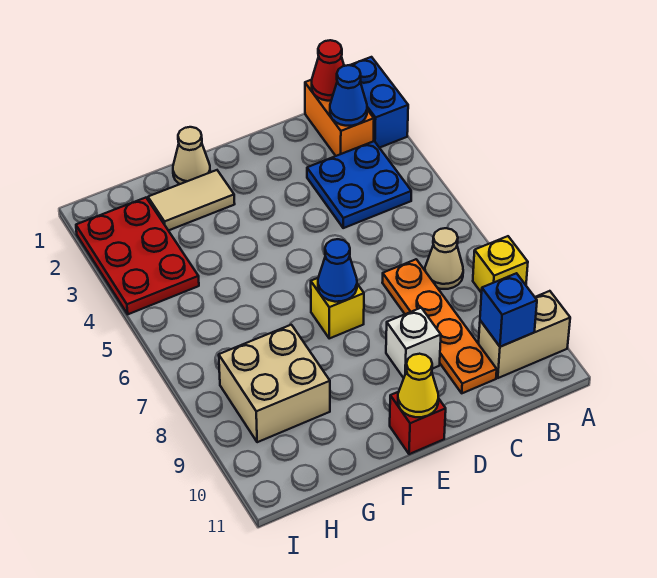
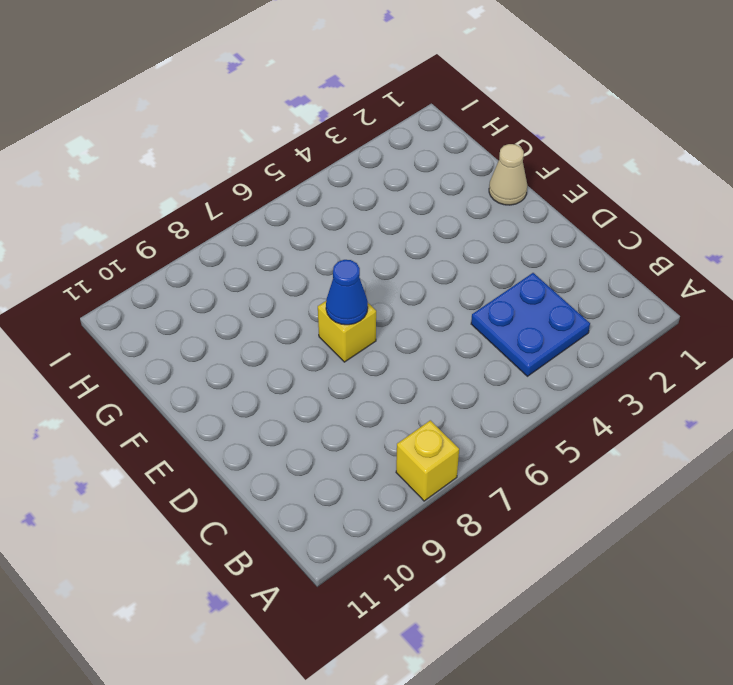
none -> blue 1x2 brick [351,57,408,148]
none -> tan 1x2 brick [479,291,570,378]
none -> orange 1x2 brick [305,80,374,156]

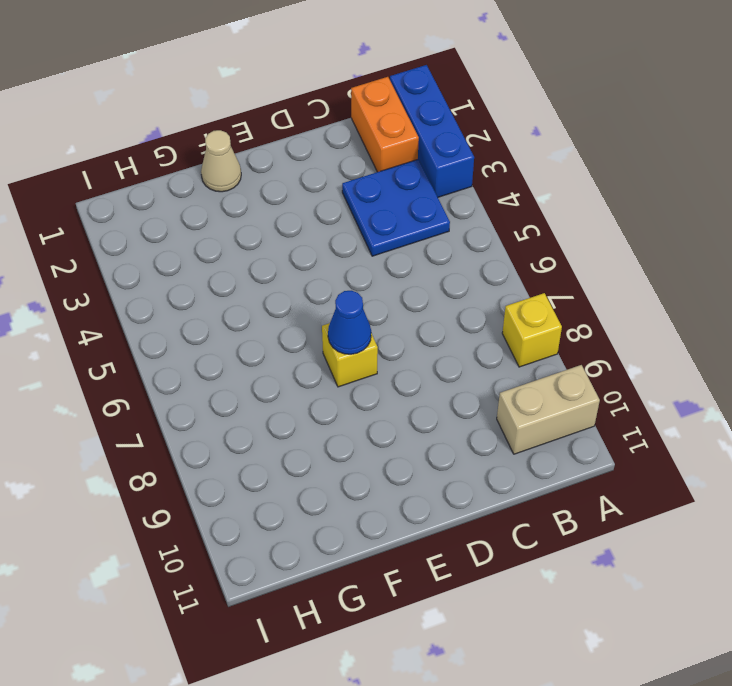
blue 1x3 brick [390,65,474,197] -> blue 1x2 brick [351,57,408,148]
none -> tan 1x1 cone [425,228,463,289]
none -> orange 1x4 plate [382,259,497,393]
none -> white 1x1 brick [386,308,441,378]

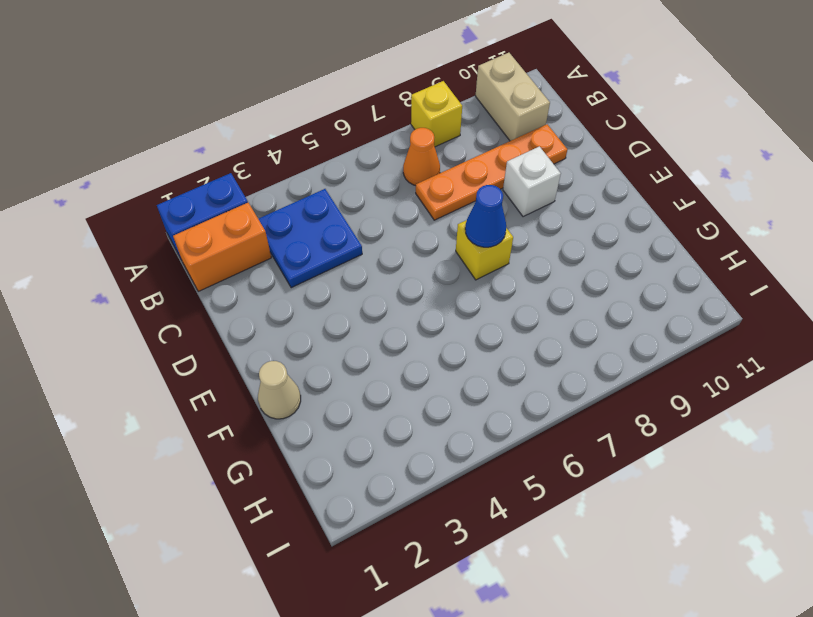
orange 1x1 cone [403,128,440,186] -> tan 1x1 cone [425,228,463,289]
none -> red 1x1 brick [390,392,446,454]
none -> tan 1x2 tile [148,170,235,231]
none -> tan 2x2 brick [219,325,330,442]

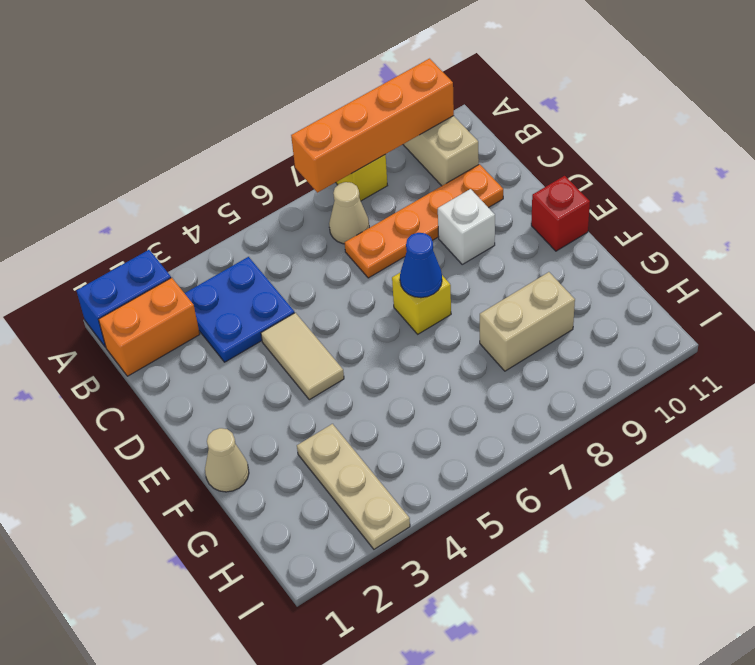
orange 1x4 brick [291,59,454,193] -> none
tan 1x2 tile [261,313,344,400] -> tan 1x2 tile moved to [148,170,235,231]
tan 1x3 plate [297,424,410,549] -> red 2x3 plate [76,198,199,314]
tan 1x2 brick [480,272,575,371] -> tan 2x2 brick [219,325,330,442]
none -> red 1x1 cone [312,40,344,101]
none -> blue 1x1 cone [330,65,367,126]
none -> blue 1x1 brick [480,273,537,347]

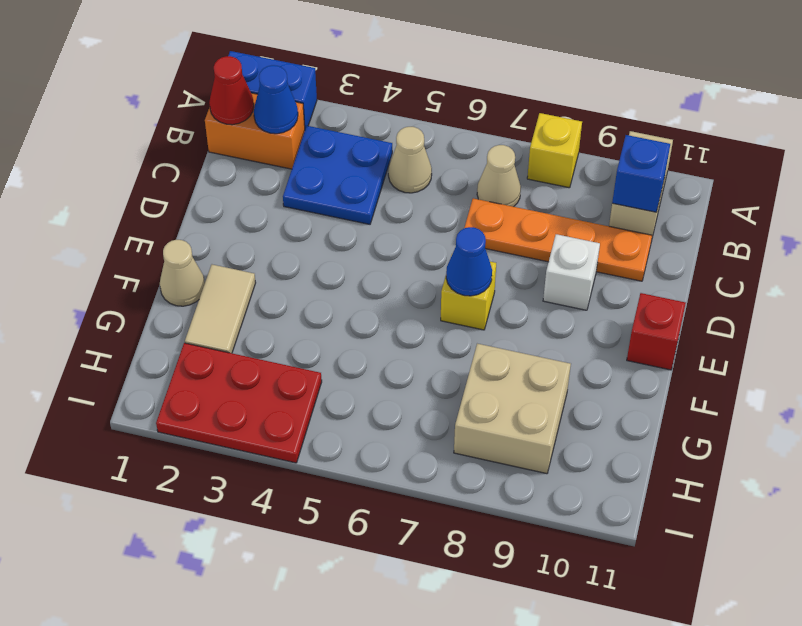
tan 1x1 cone [388,127,432,193] -> none
none -> yellow 1x1 cone [398,354,438,417]

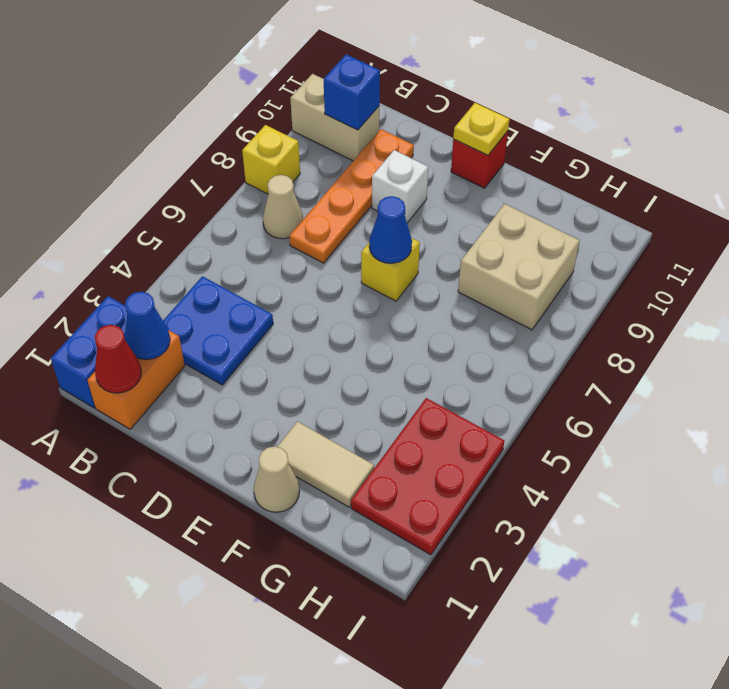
yellow 1x1 plate [453,103,510,155] -> yellow 1x1 cone [398,354,438,417]

